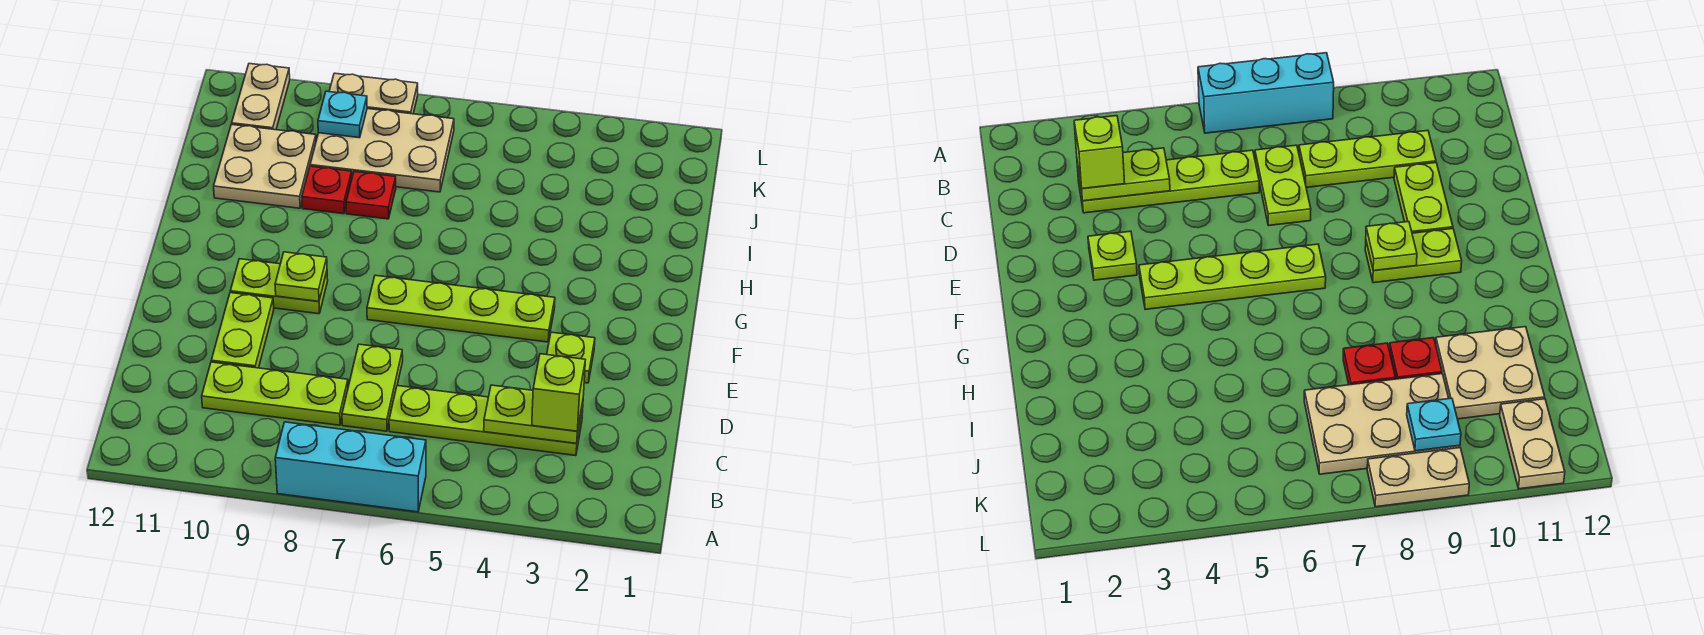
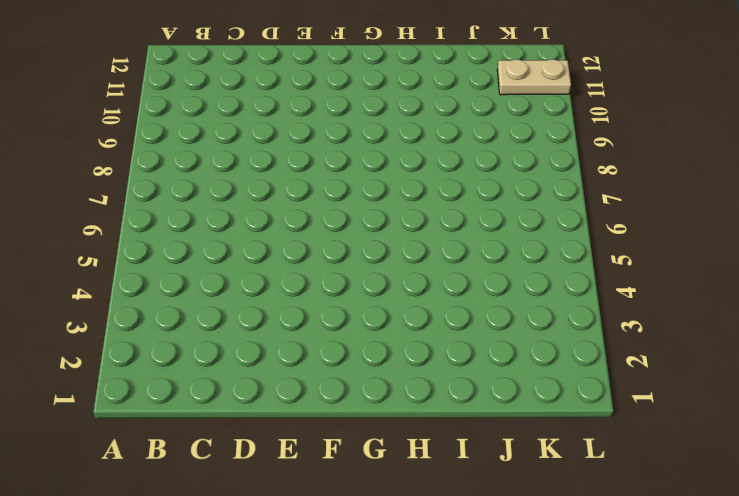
none -> cyan 1x3 brick [275,422,426,512]
none -> lime 1x4 plate [389,386,583,456]
none -> lime 1x2 plate [342,344,403,431]

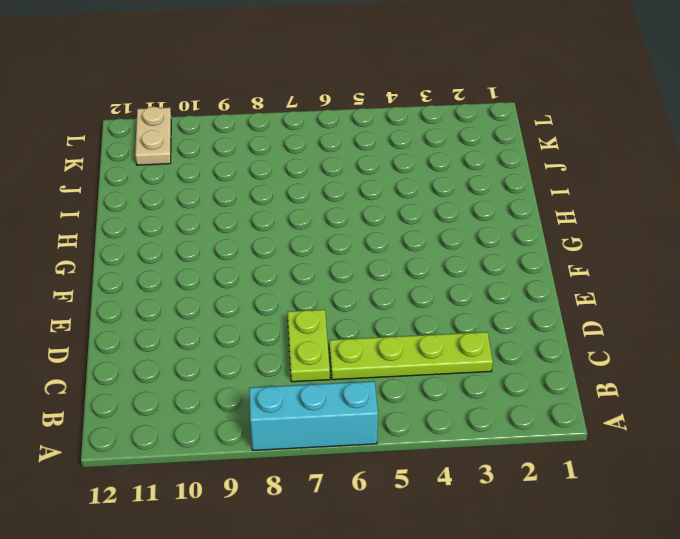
none -> lime 1x3 plate [202,362,348,425]
none -> lime 1x2 plate [211,293,274,368]
none -> lime 1x1 plate [547,332,595,383]

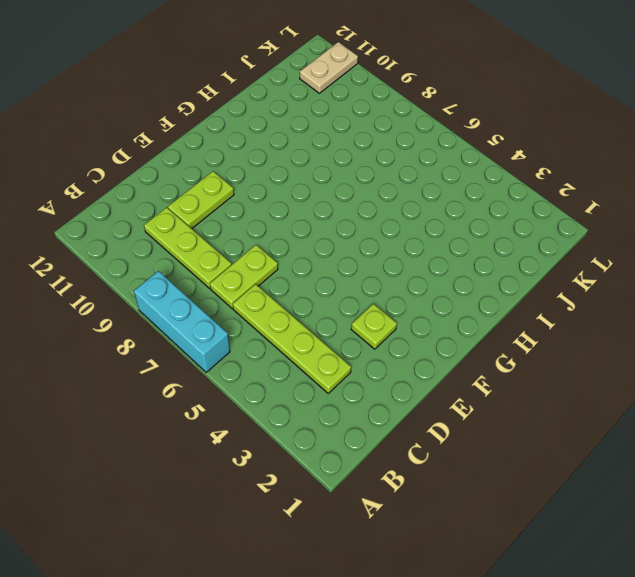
none -> lime 1x4 plate [367,275,555,342]
none -> lime 1x2 plate [230,259,328,314]
none -> red 1x1 plate [346,172,396,219]

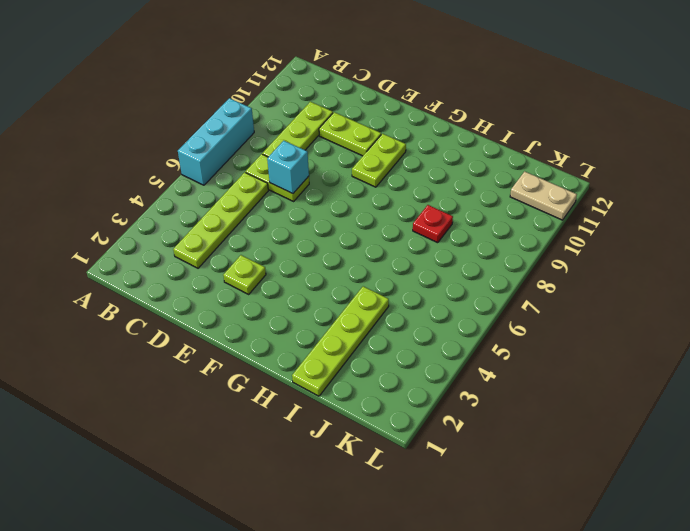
cyan 1x1 brick [267,141,309,194] -> none
lime 1x4 plate [292,286,389,396] -> lime 1x4 plate moved to [367,275,555,342]
none -> red 1x1 plate [302,166,352,214]
none -> tan 2x2 plate [214,124,316,208]
none -> tan 2x3 plate [310,109,454,192]

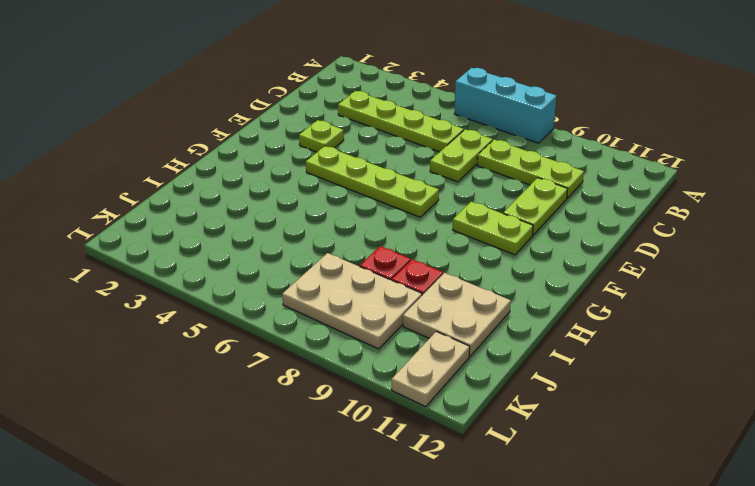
none -> tan 1x2 plate [329,73,418,114]
none -> lime 1x2 plate [484,385,583,443]
none -> lime 1x1 plate [275,252,327,301]

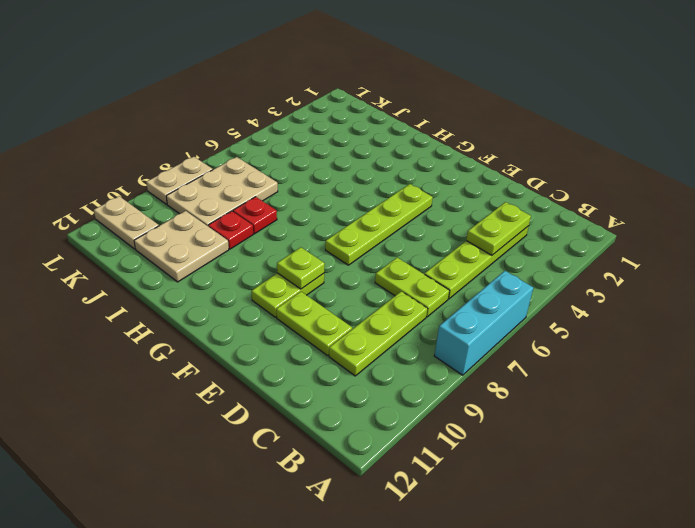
none -> lime 1x1 plate [547,332,595,383]
none -> cyan 1x1 plate [318,91,367,138]
none -> lime 1x1 brick [532,354,585,431]

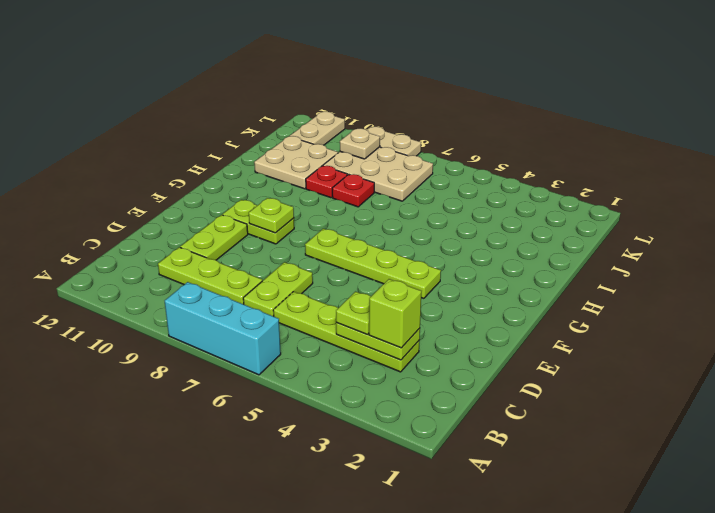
lime 1x1 plate [336,292,371,334] -> lime 1x1 plate moved to [547,332,595,383]
tan 1x1 plate [340,128,380,159] -> cyan 1x1 plate [318,91,367,138]

